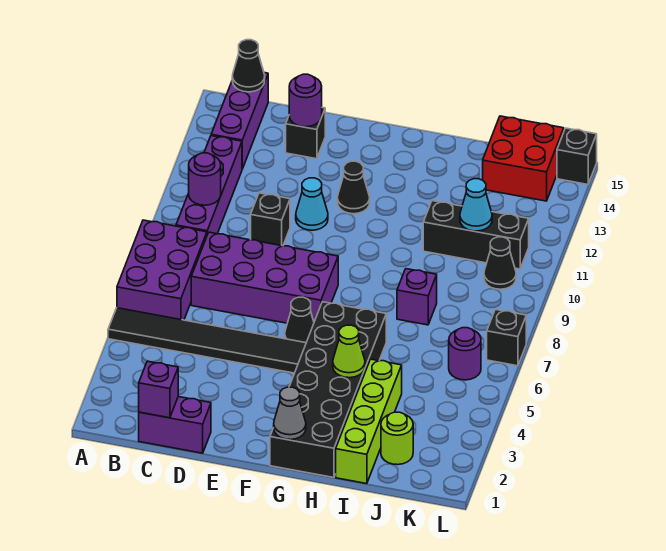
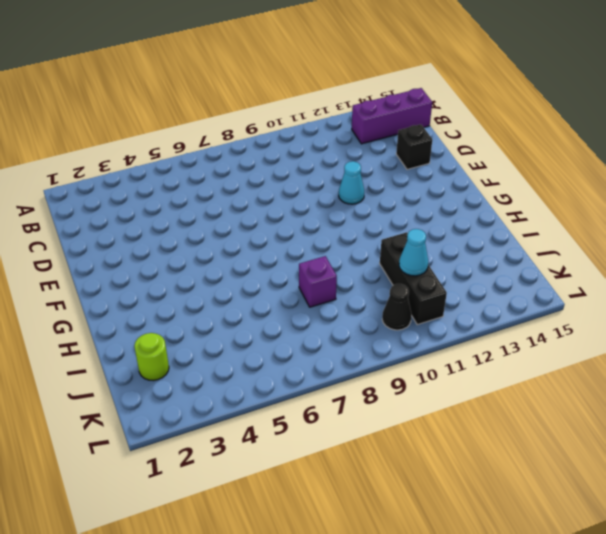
none -> black 1x6 tile [108,308,306,373]
none -> purple 2x3 brick [117,220,207,320]
none -> purple 1x4 brick [176,136,242,234]

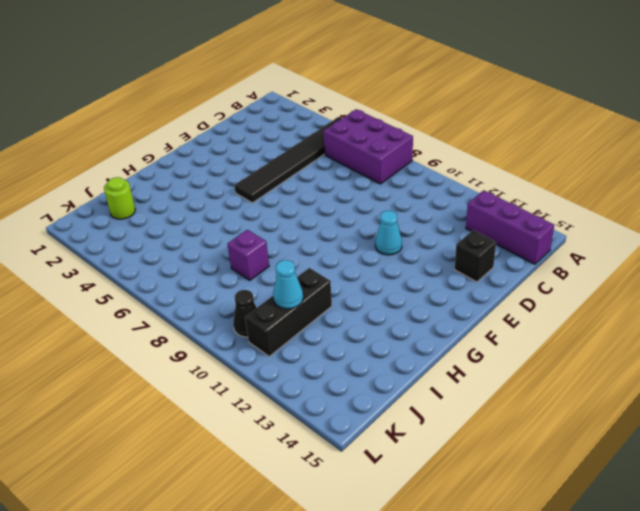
none -> purple 1x4 brick [176,136,242,234]
none -> purple 1x2 brick [139,397,211,453]
none -> purple 2x4 brick [191,232,338,323]

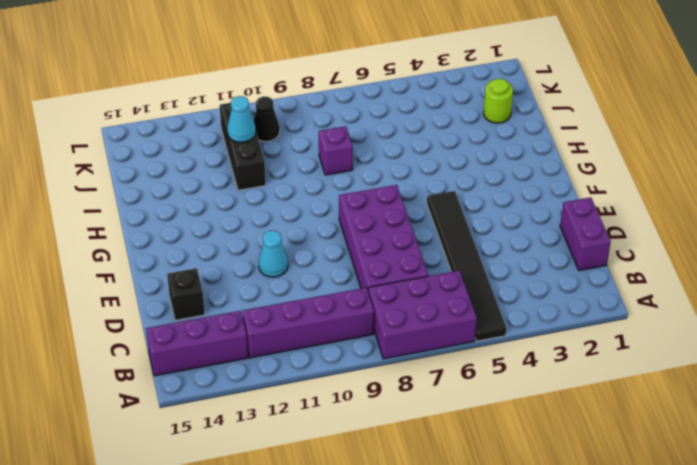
none -> black 1x1 brick [251,193,290,246]
none -> black 1x1 cone [285,297,314,343]
none -> black 1x1 cone [337,161,370,214]

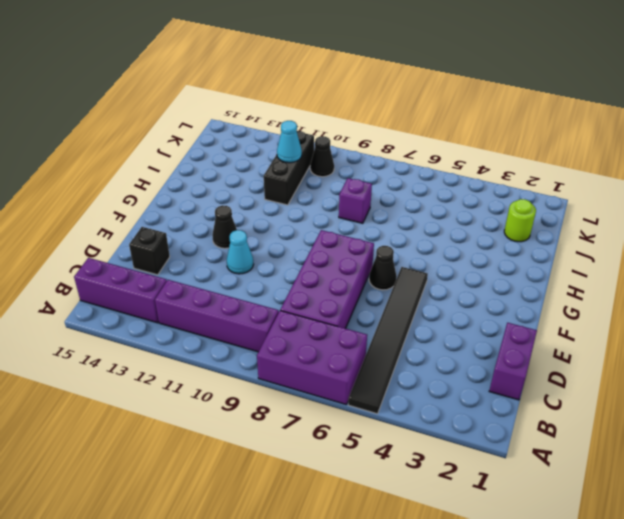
none -> black 1x1 brick [251,193,290,246]
none -> black 2x6 brick [270,302,386,478]
none -> lime 1x4 brick [336,359,402,484]

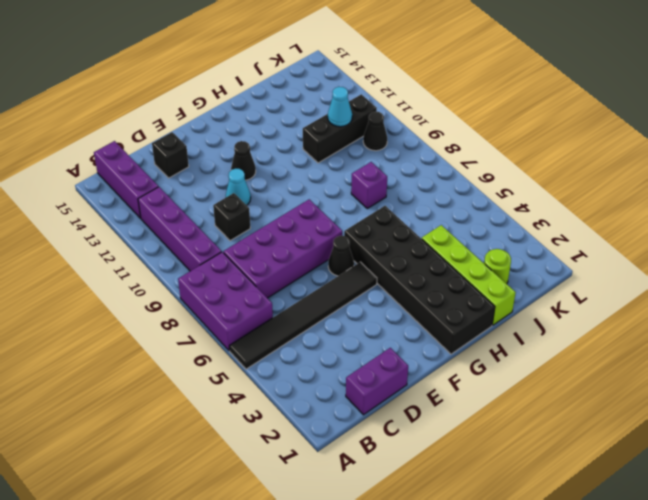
none -> red 2x2 brick [483,116,564,201]
none -> purple 1x1 round brick [449,328,481,380]
none -> black 1x1 brick [487,309,526,366]

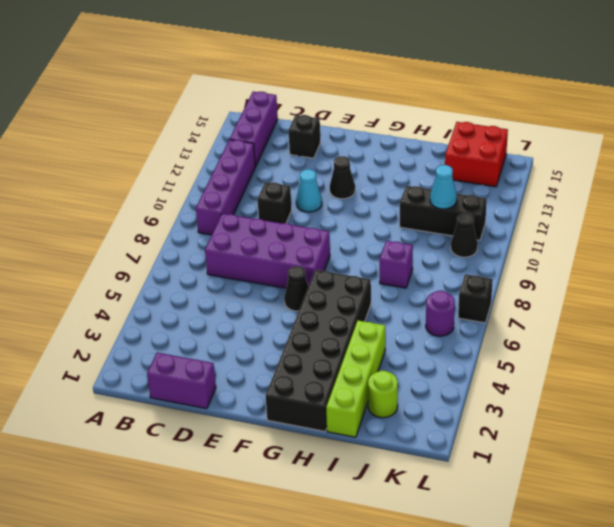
none -> black 1x6 tile [108,308,306,373]
none -> purple 2x3 brick [117,220,207,320]
none -> black 1x1 brick [557,128,597,185]

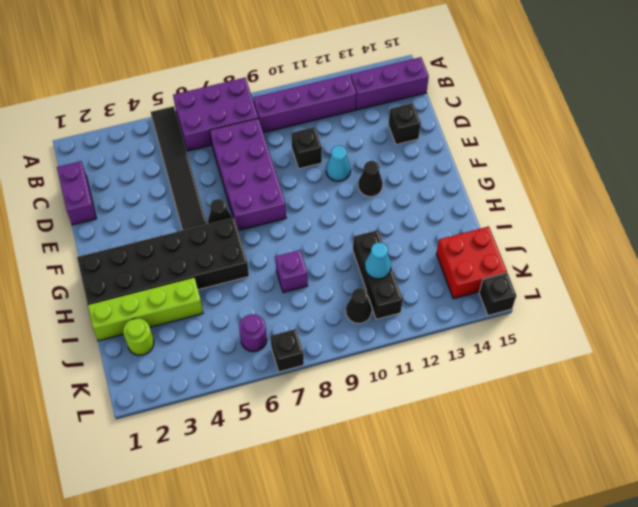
none -> purple 1x1 round brick [189,153,221,205]
none -> black 1x1 cone [232,40,265,92]
none -> purple 1x1 brick [139,361,178,418]

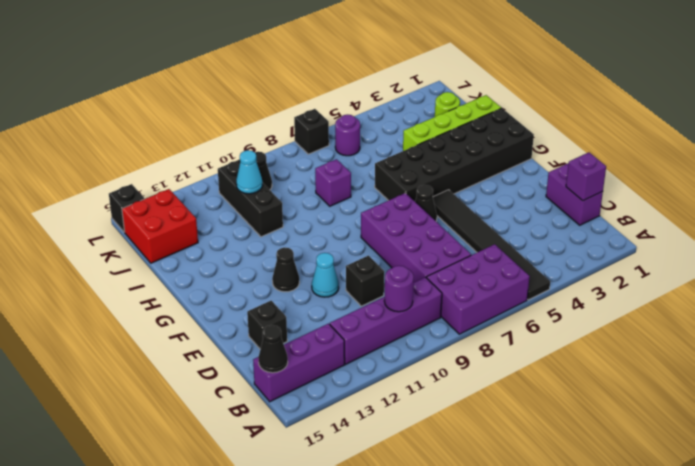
none -> purple 1x1 round brick [289,74,322,127]
none -> grey 1x1 cone [274,387,306,440]
none -> lime 1x1 cone [333,325,365,378]

